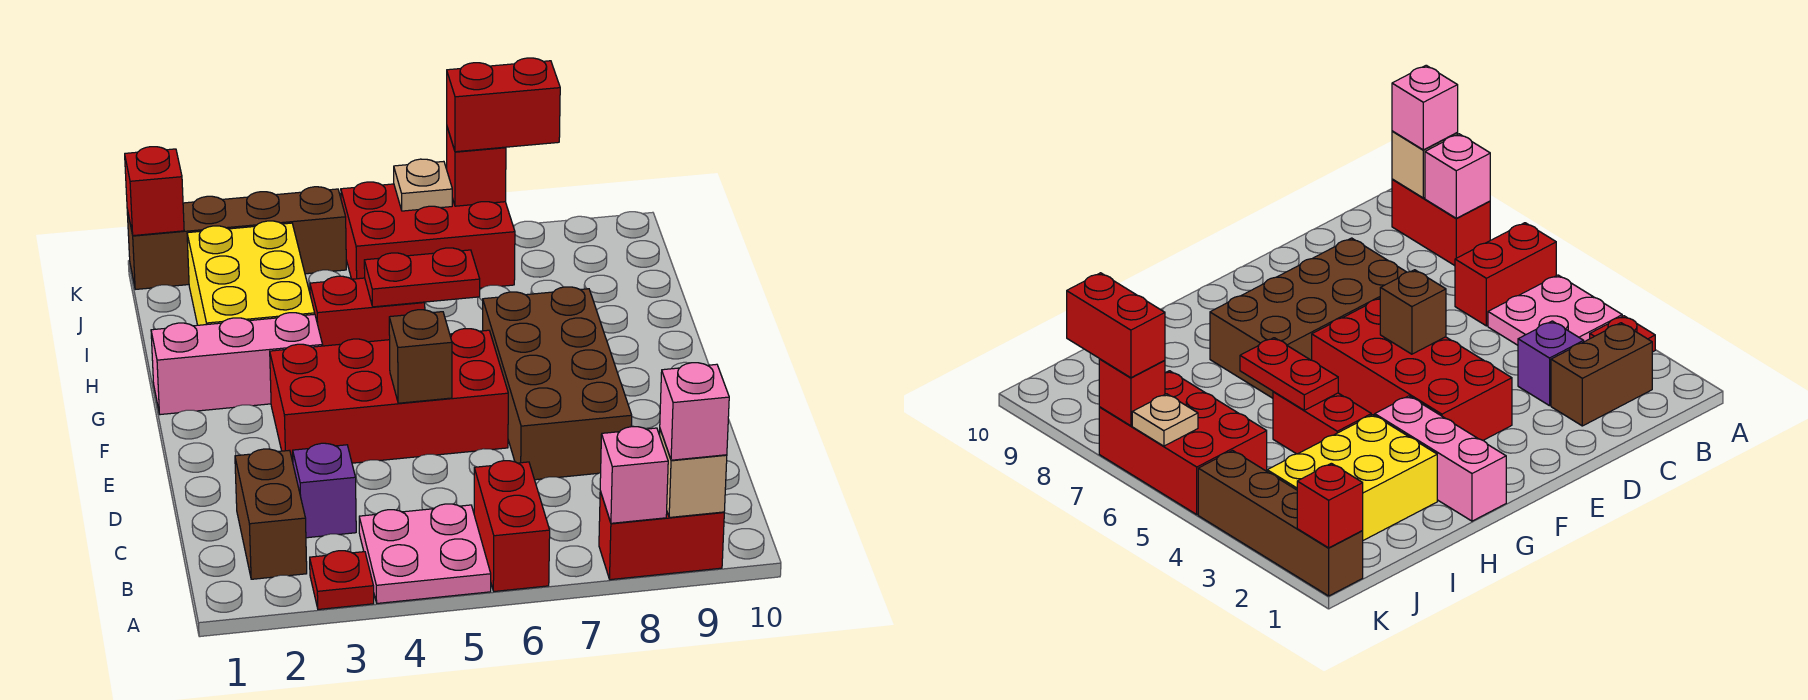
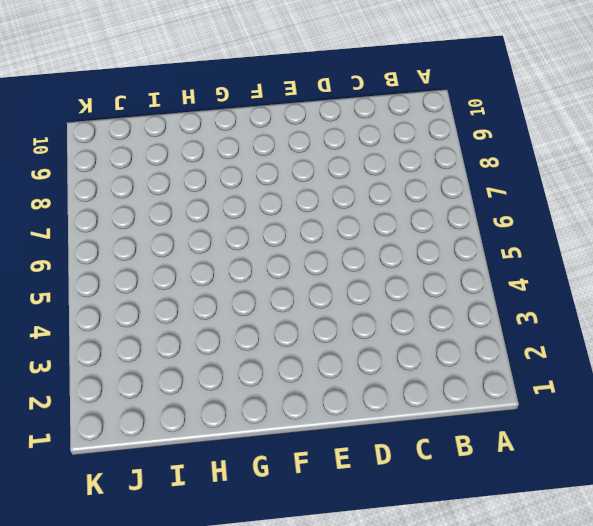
none -> red 1x1 plate [310,551,374,609]
none -> pink 2x2 plate [359,504,491,603]
none -> red 1x2 brick [474,461,550,591]

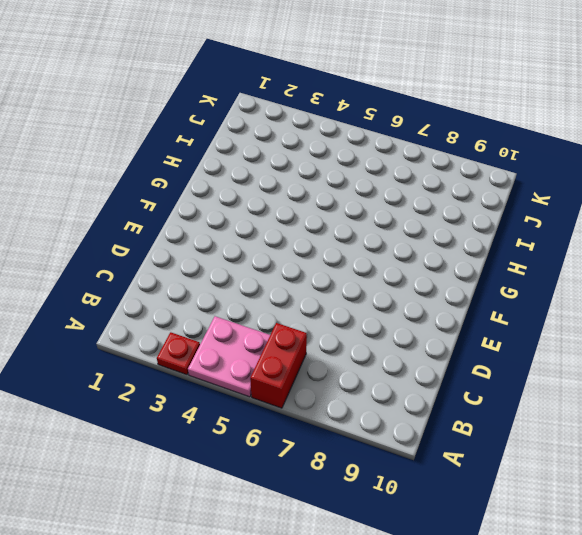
none -> red 1x2 brick [599,492,724,580]
none -> brown 1x2 brick [235,449,307,579]
none -> purple 1x1 brick [293,443,356,538]

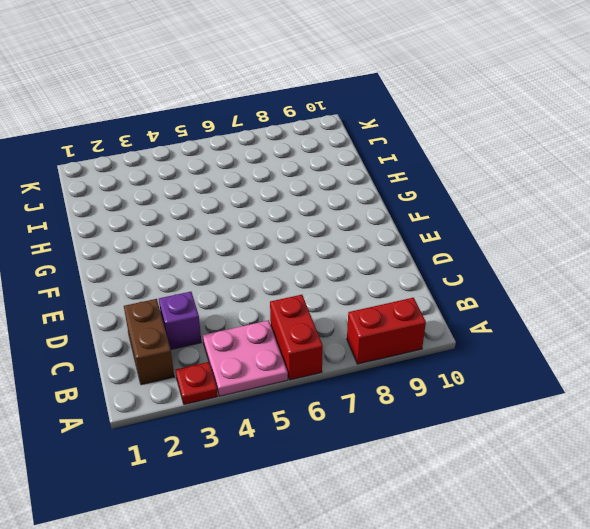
none -> brown 2x4 brick [483,287,632,480]
none -> red 2x4 brick [270,329,508,463]
none -> pink 1x3 brick [151,313,323,415]

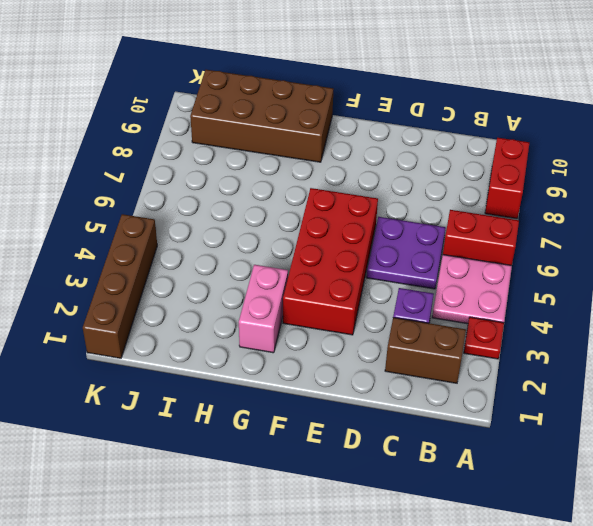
purple 2x2 plate [367,217,446,289] -> none
pink 1x2 brick [239,265,288,353] -> pink 1x3 brick [151,313,323,415]
brown 2x4 brick [190,70,333,162] -> brown 2x4 brick moved to [483,287,632,480]
none -> yellow 2x3 brick [187,221,315,325]
none -> red 1x2 brick [310,276,425,346]
none -> red 2x3 brick [341,182,515,288]

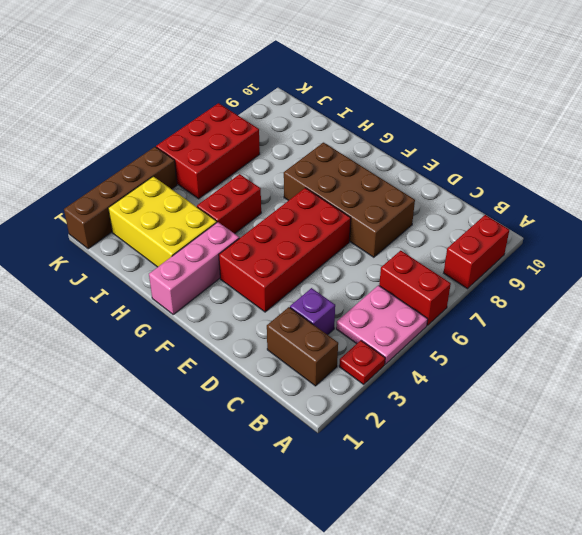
none -> pink 1x1 brick [600,427,668,523]
none -> tan 1x1 brick [660,430,727,517]
none -> brown 1x1 brick [389,310,452,403]

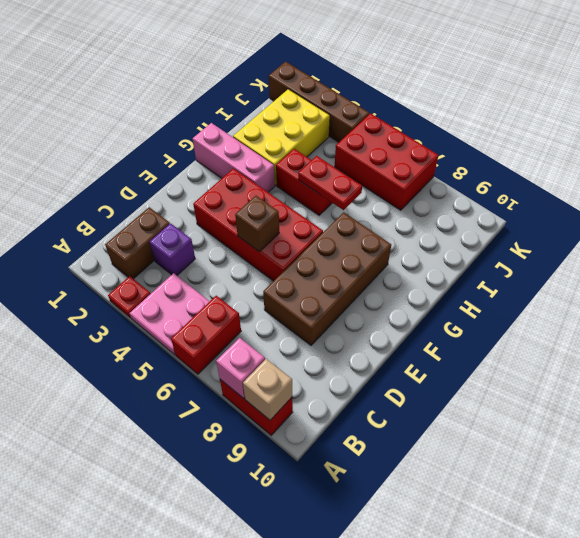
none -> red 1x1 brick [125,147,184,236]
none -> tan 1x1 plate [394,159,452,211]
none -> red 1x1 brick [447,128,506,206]

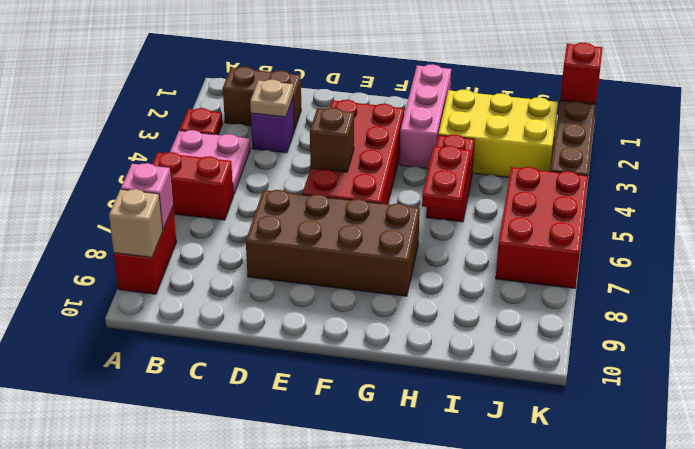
tan 1x1 plate [250,80,293,117] -> tan 1x1 plate moved to [394,159,452,211]
none -> red 1x1 brick [447,128,506,206]
none -> pink 1x1 brick [660,363,729,460]
none -> red 1x2 brick [447,58,560,152]

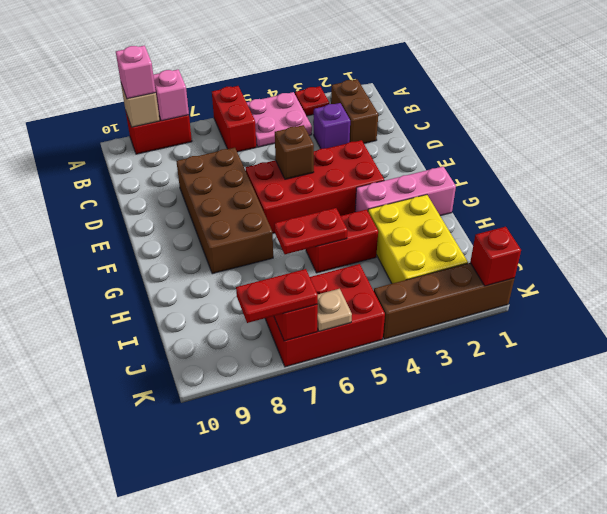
red 1x2 plate [236,269,318,323] -> red 1x2 brick [447,58,560,152]

